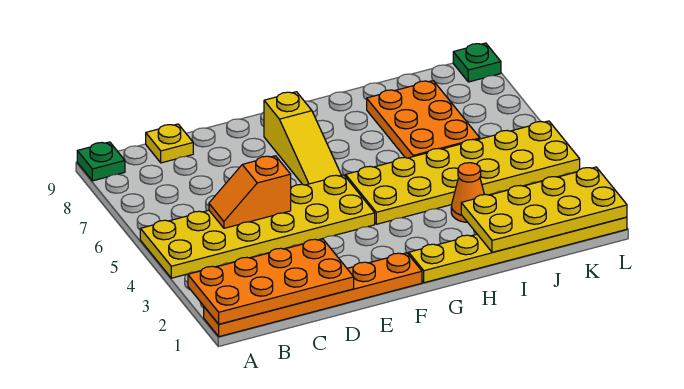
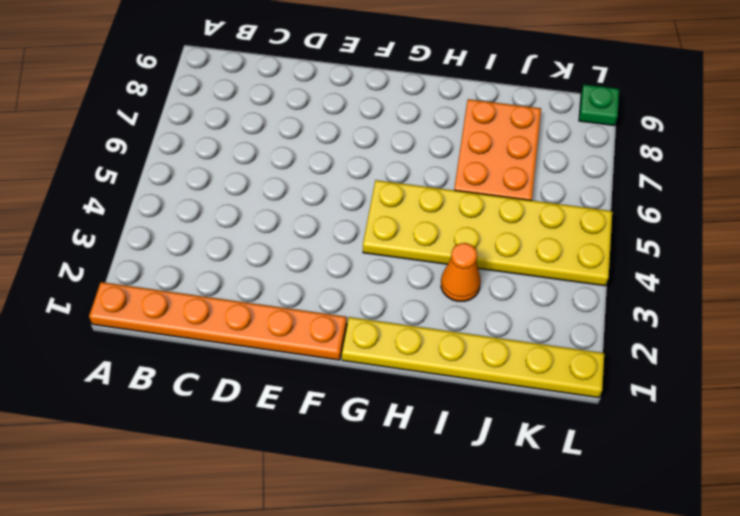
none -> yellow 2x6 plate [140,175,375,278]
none -> green 1x1 plate [77,142,125,181]
none -> yellow 1x1 plate [146,124,193,163]

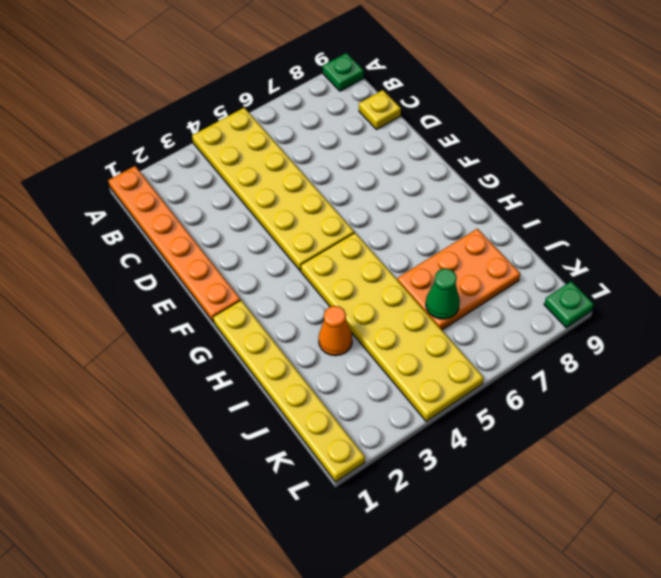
green 1x1 cone [426,269,460,319] -> none
none -> yellow 1x3 slope [264,92,341,185]
none -> orange 2x4 plate [188,239,354,324]
none -> orange 1x2 slope [209,156,291,228]

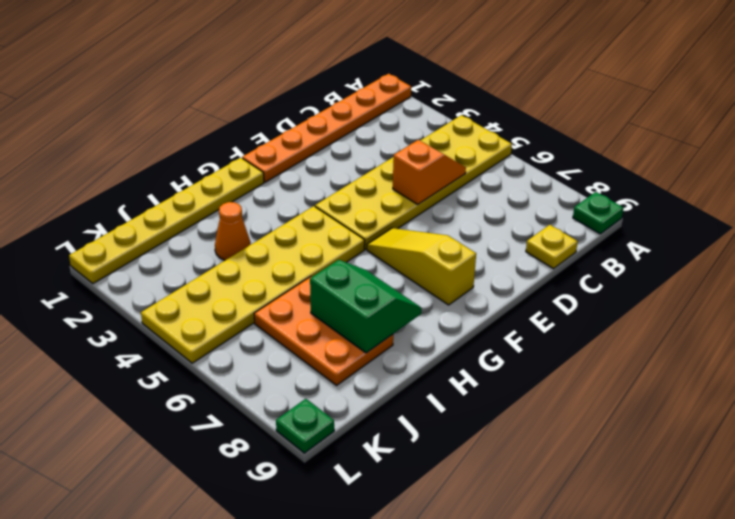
green 2x2 slope [310,260,421,353] -> none
none -> orange 2x4 plate [188,239,354,324]
none -> yellow 2x4 plate [461,167,627,252]

